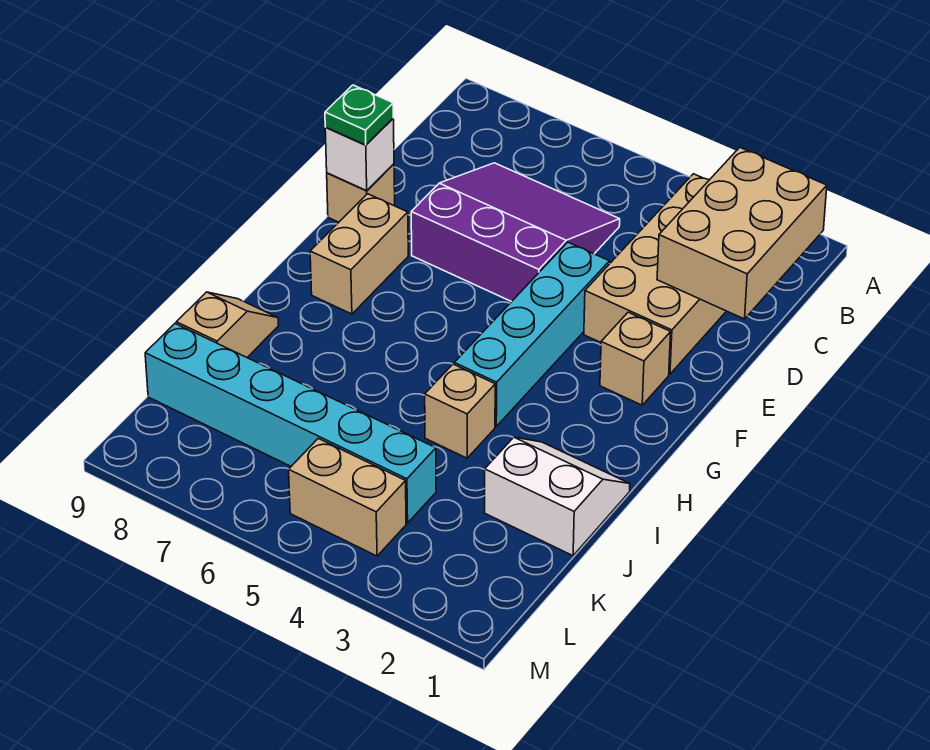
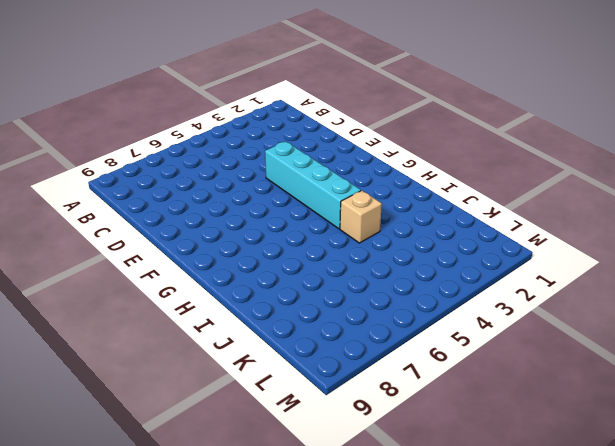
none -> tan 2x4 brick [584,174,726,374]
none -> purple 3x3 slope [411,163,620,302]
none -> tan 1x1 brick [327,164,395,222]

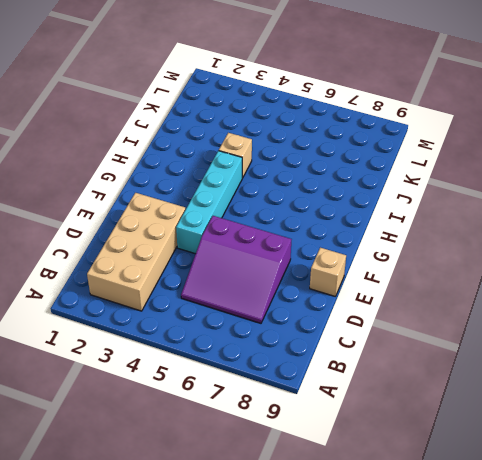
none -> tan 1x1 brick [600,312,671,405]
none -> tan 1x2 brick [310,194,408,314]
none -> white 2x2 slope [485,437,630,556]

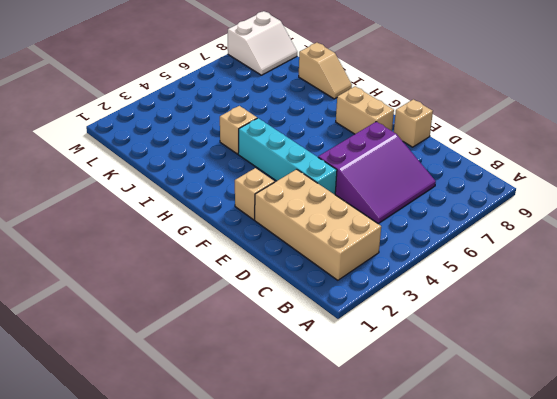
white 2x2 slope [228,11,297,75] -> white 2x2 slope moved to [485,437,630,556]
none -> cyan 1x6 brick [145,324,436,523]
none -> tan 1x2 brick [289,439,406,556]
none -> tan 2x3 brick [657,147,827,319]

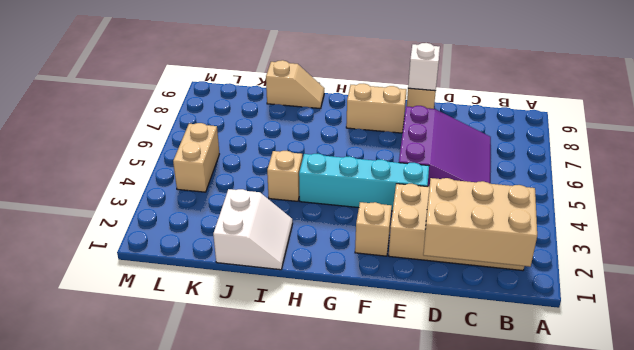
none -> cyan 1x6 brick [145,324,436,523]
none -> green 1x1 plate [325,85,393,145]

